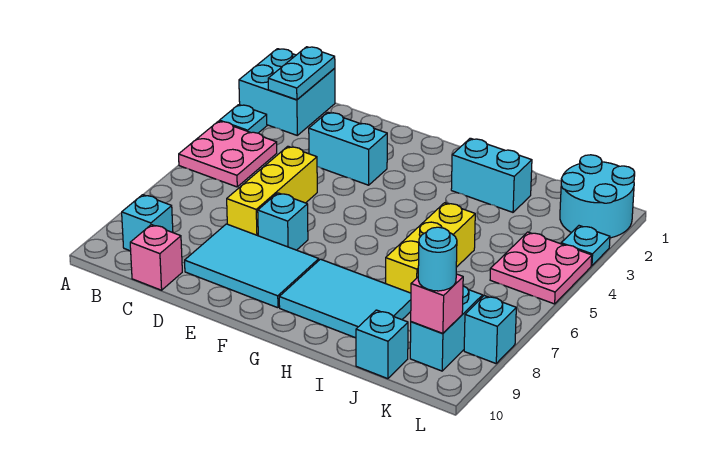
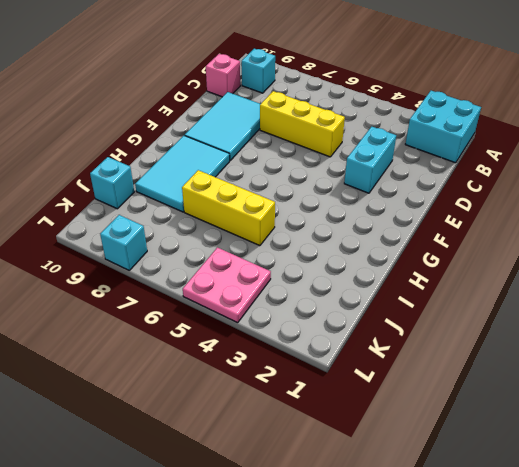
none -> cyan 1x1 plate [220,105,267,133]
none -> pink 2x2 plate [179,121,277,187]
none -> cyan 1x1 brick [258,193,308,250]

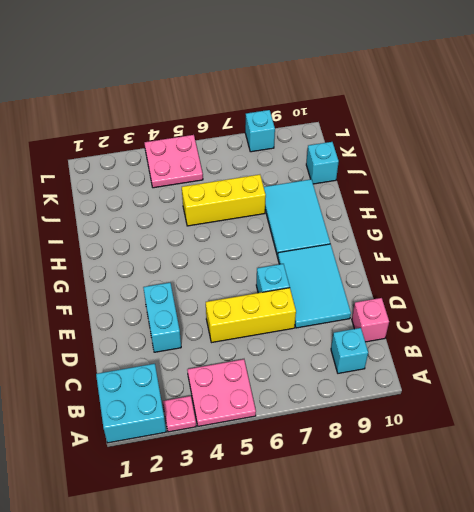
pink 1x1 plate [163,396,196,432] -> cyan 1x1 plate [220,105,267,133]
none -> cyan 1x2 brick [451,138,532,212]
none -> cyan 2x2 round brick [560,155,635,238]
none -> cyan 1x2 brick [410,286,483,371]

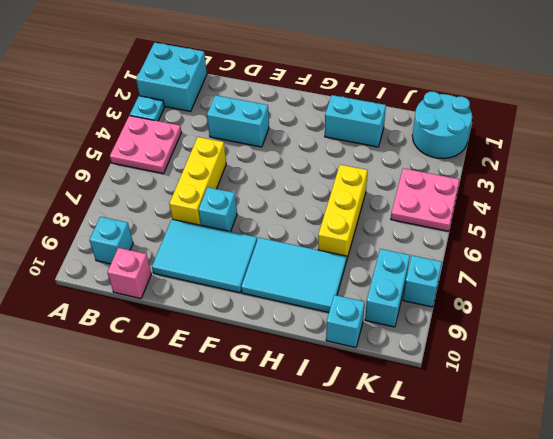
none -> cyan 1x1 plate [561,226,610,266]
none -> cyan 1x2 plate [268,47,335,100]
none -> pink 1x1 brick [411,274,463,334]

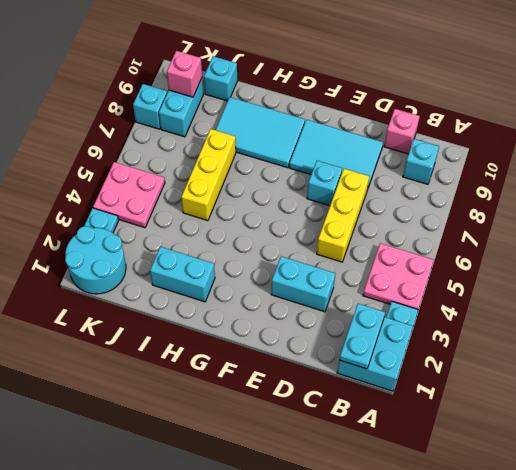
none -> cyan 1x1 round brick [418,227,457,291]

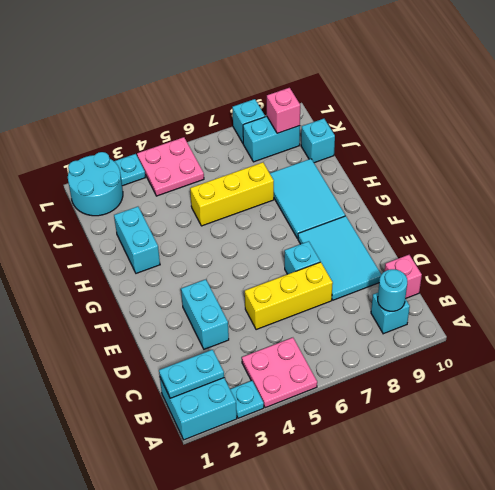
cyan 1x1 round brick [378,269,407,311] -> cyan 1x1 round brick moved to [418,227,457,291]

